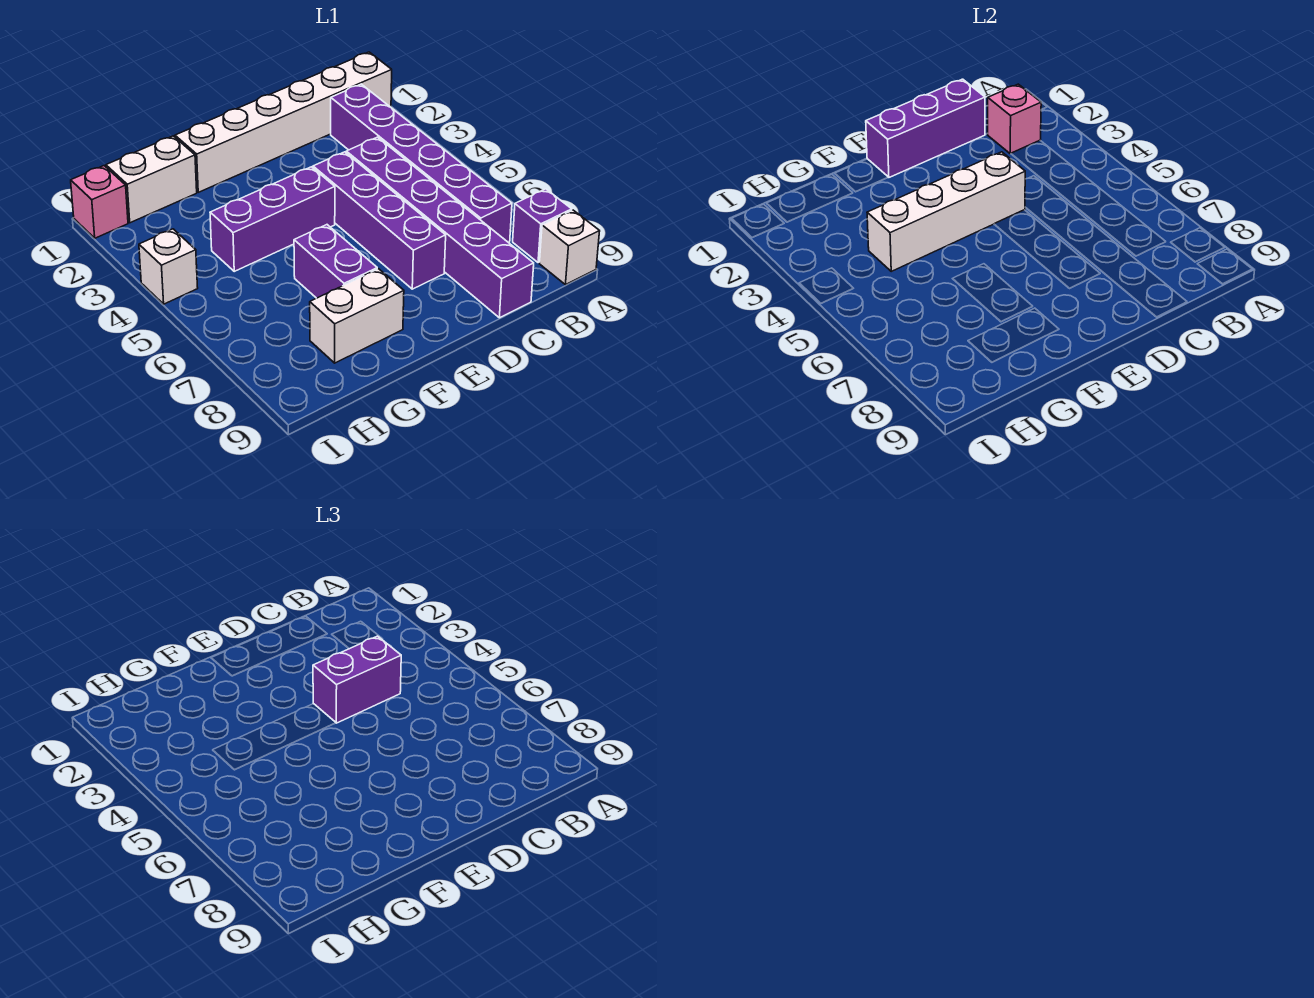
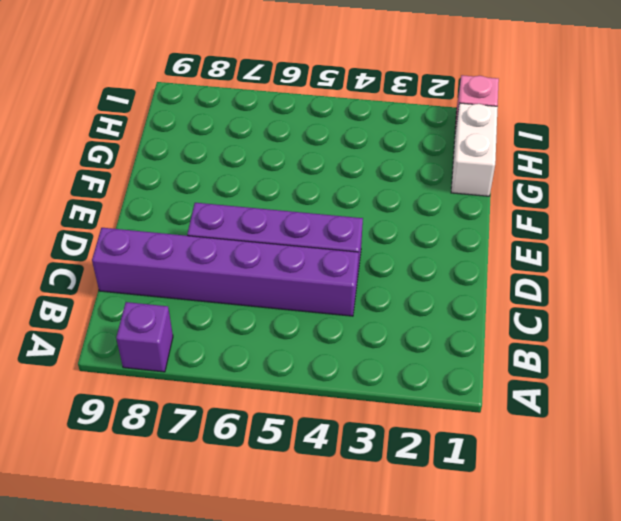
none -> white 1x6 brick [175,52,392,192]
none -> white 1x1 brick [539,210,600,285]
none -> purple 1x6 brick [331,84,512,243]

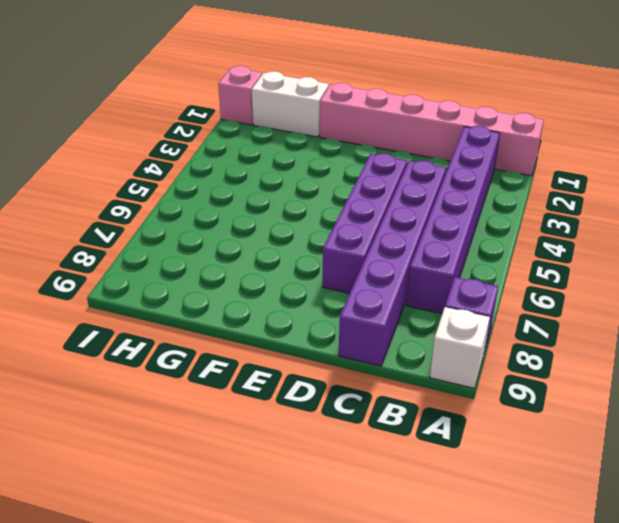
pink 1x6 brick [320,83,544,176] -> white 1x6 brick [175,52,392,192]
none -> purple 1x3 brick [210,167,335,271]
none -> purple 1x2 brick [294,225,377,298]
none -> white 1x2 brick [310,269,404,363]

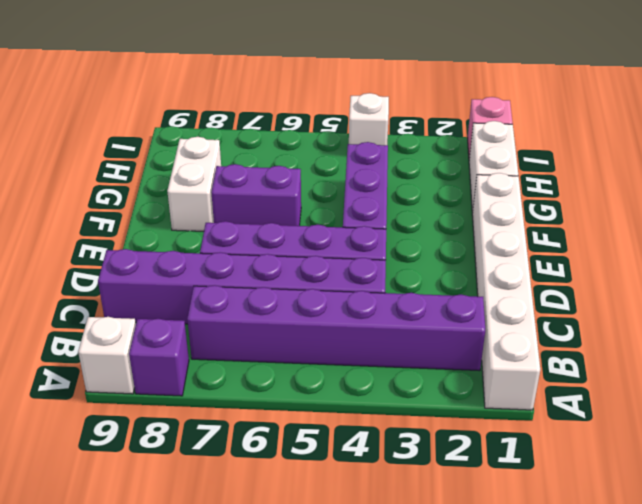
none -> pink 1x1 brick [987,84,1041,154]
none -> purple 1x3 brick [866,79,985,177]
none -> white 1x4 brick [867,152,1025,271]

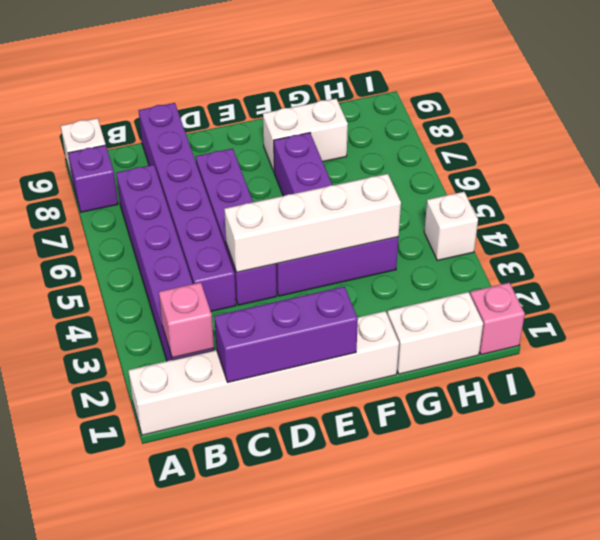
none -> purple 1x2 brick [313,636,401,723]

